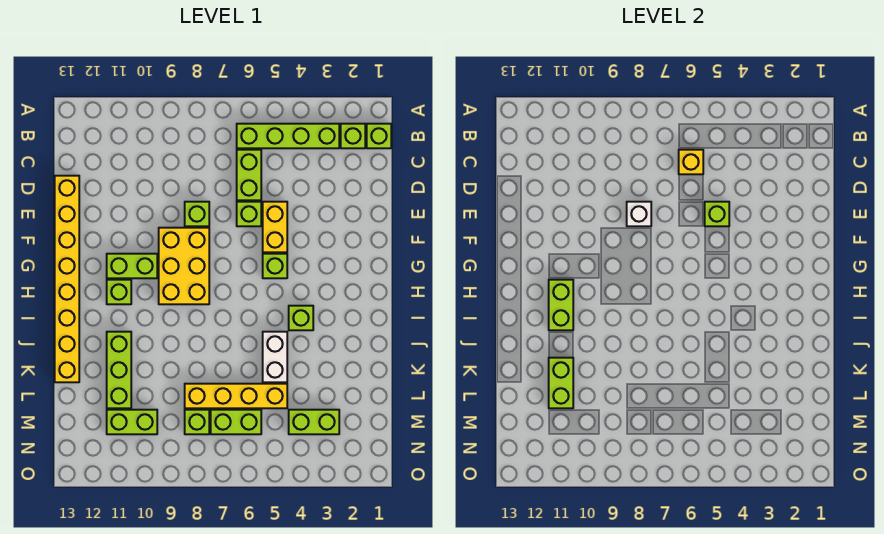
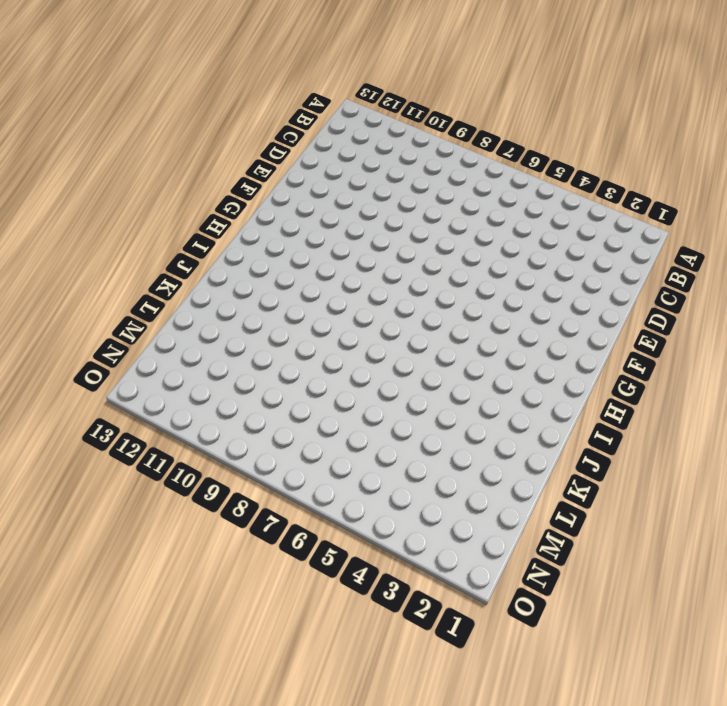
none -> lime 1x1 brick [367,124,391,148]
none -> lime 1x1 brick [341,124,365,148]
none -> lime 1x4 brick [237,124,339,148]

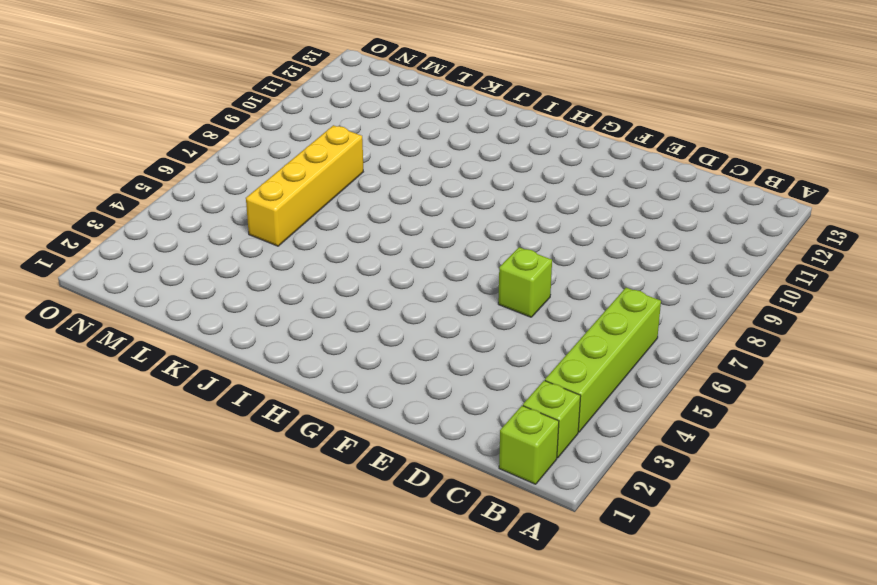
none -> lime 1x2 brick [237,150,261,200]
none -> yellow 1x8 brick [55,176,79,382]
none -> yellow 1x2 brick [263,202,287,252]

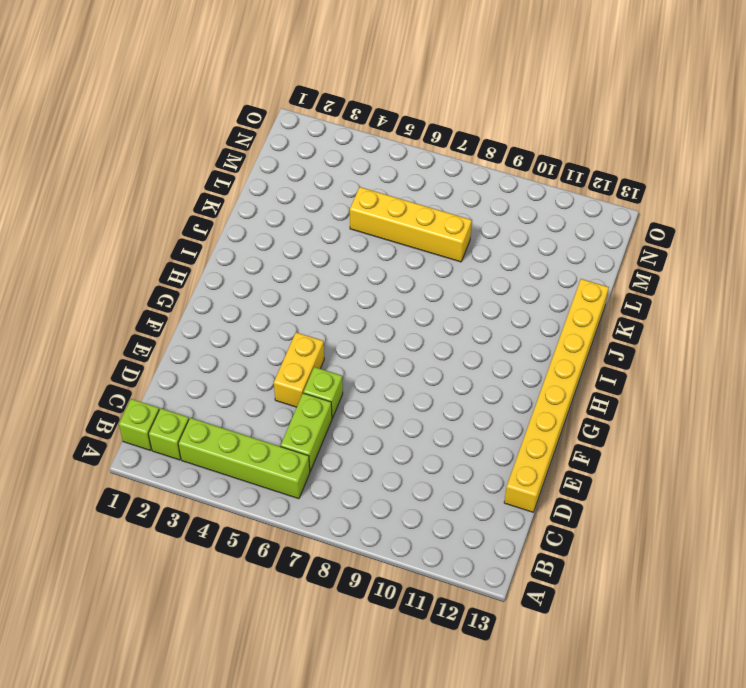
none -> lime 1x1 brick [185,202,209,226]
none -> yellow 2x3 brick [159,228,209,304]
none -> lime 1x1 brick [263,254,287,278]

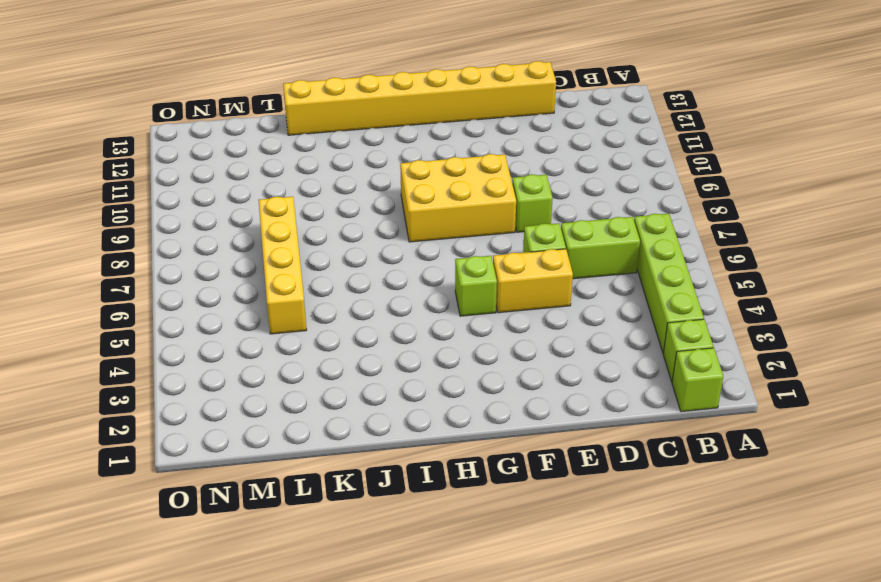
none -> lime 1x2 brick [107,254,157,278]
none -> lime 1x1 brick [107,280,131,304]
none -> lime 1x1 brick [289,306,313,330]

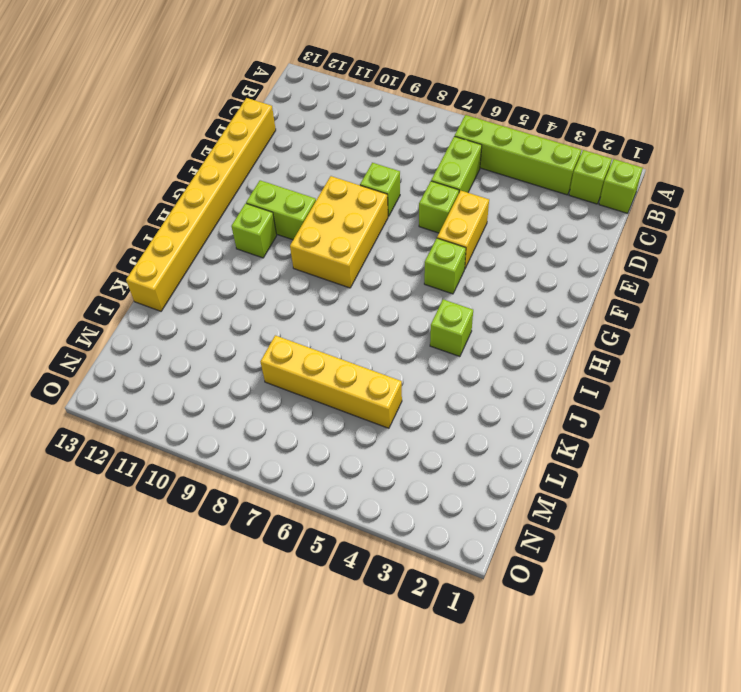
none -> white 1x2 brick [263,332,287,382]
none -> lime 1x3 brick [107,332,131,408]
none -> lime 1x2 brick [289,410,339,434]

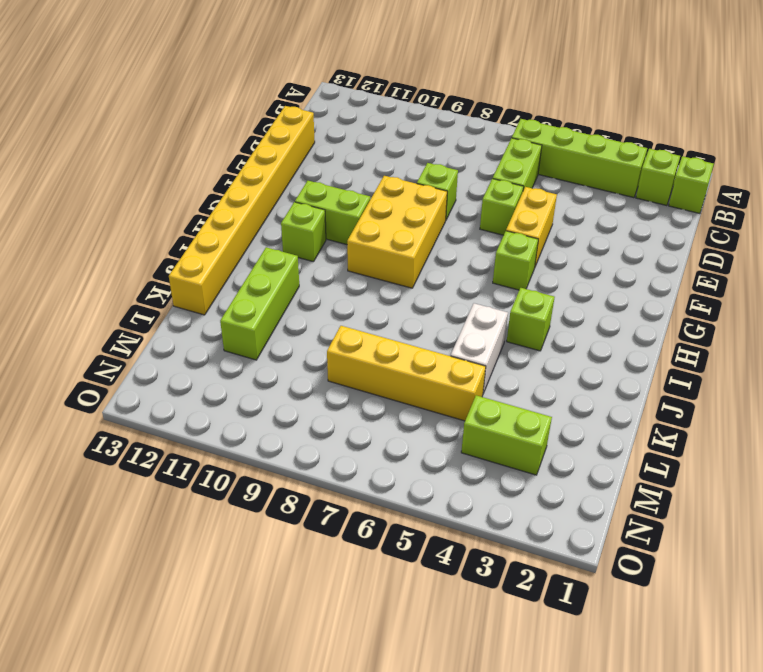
none -> lime 1x2 brick [211,410,261,434]
none -> lime 1x1 brick [185,410,209,434]
none -> lime 1x2 brick [107,410,157,434]

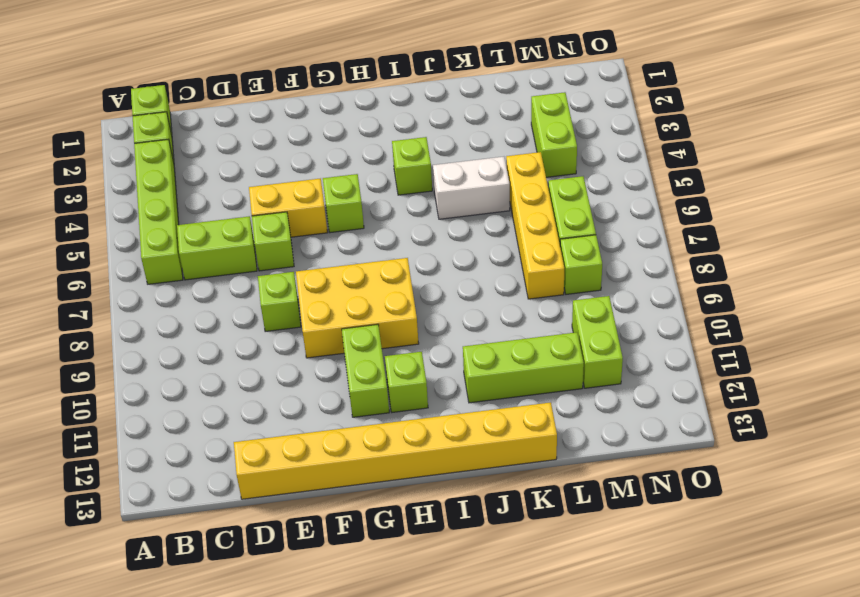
none -> yellow 1x1 brick [679,150,703,174]
none -> lime 1x1 brick [705,202,729,226]
none -> white 1x1 brick [627,202,651,226]

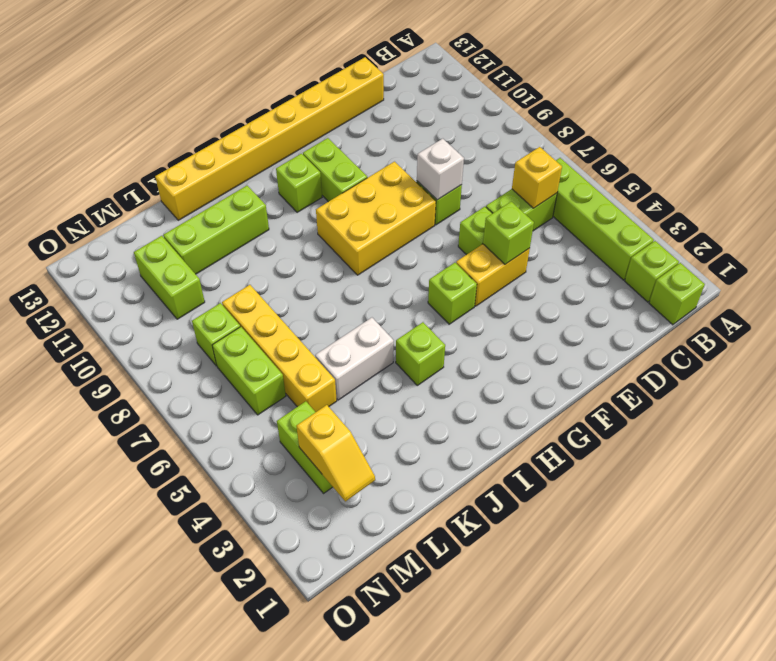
yellow 1x2 slope [296,405,375,501] -> none
none -> lime 1x2 brick [549,280,573,330]
none -> lime 1x2 brick [549,358,573,408]

